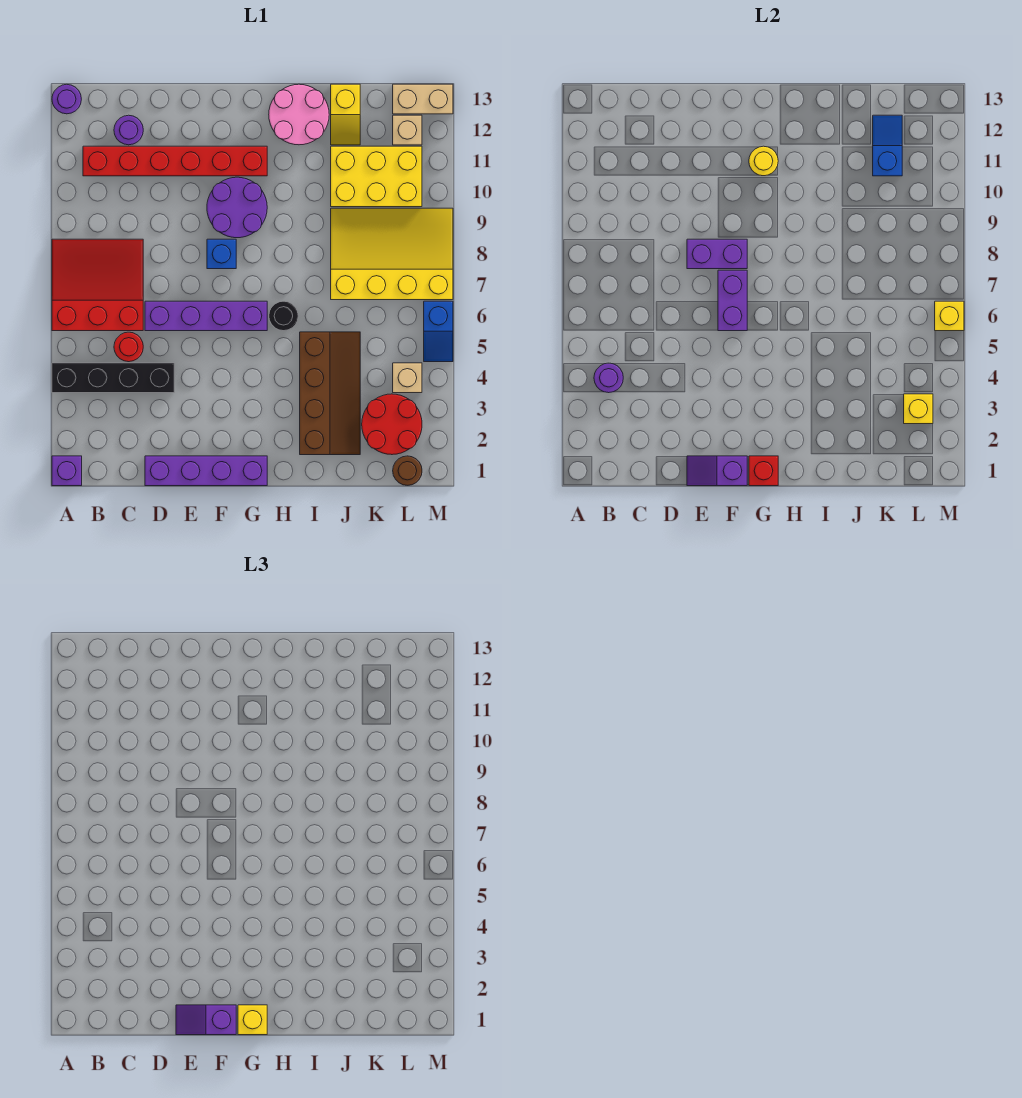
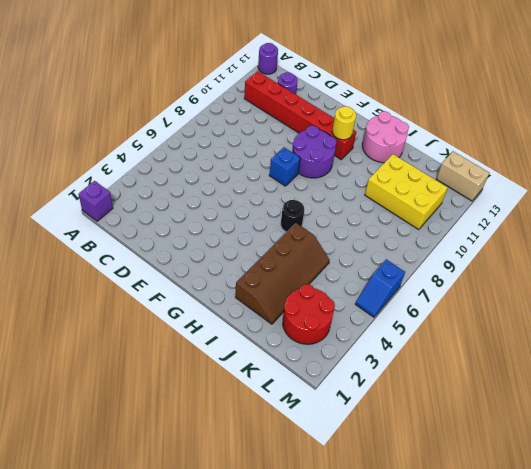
none -> black 1x4 brick [52,363,174,393]
none -> red 3x3 slope [52,239,143,331]
none -> red 1x1 round brick [114,332,143,362]
none -> purple 1x4 brick [145,456,267,486]

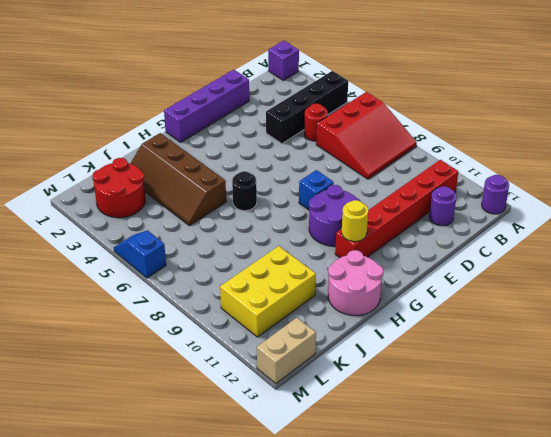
none -> purple 1x4 brick [145,301,267,331]
none -> yellow 3x4 slope [331,208,453,300]
none -> yellow 1x2 slope [331,84,360,145]
none -> brown 1x1 round brick [393,456,422,485]

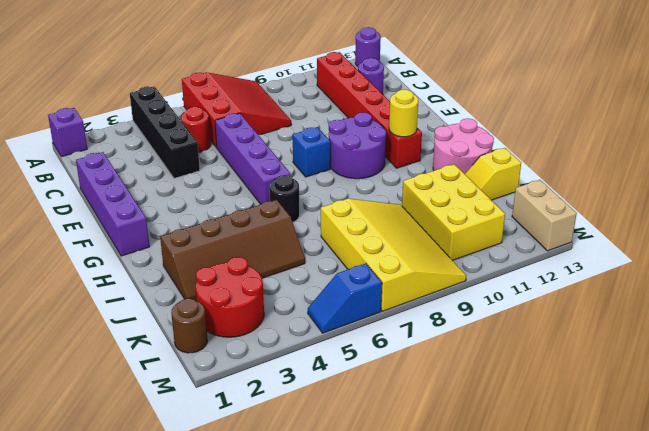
none -> tan 1x1 brick [393,363,422,393]
none -> tan 1x1 brick [393,115,422,145]
none -> purple 1x1 round brick [594,363,623,393]
none -> purple 1x2 slope [687,456,747,486]

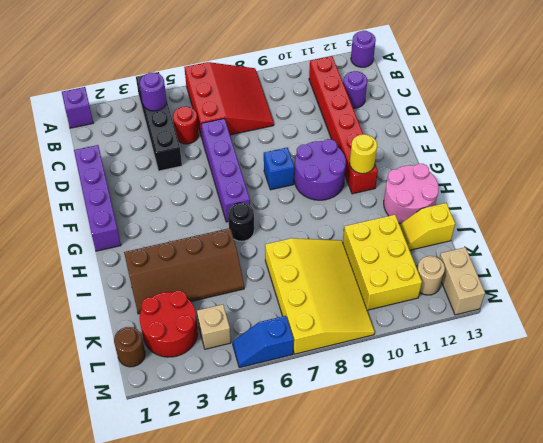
tan 1x1 round brick [417,256,445,295] -> tan 1x1 brick [393,115,422,145]
none -> purple 1x2 slope [687,456,747,486]
none -> purple 1x2 brick [687,239,747,269]
none -> purple 1x2 brick [718,270,747,331]
none -> red 1x1 brick [749,456,778,486]

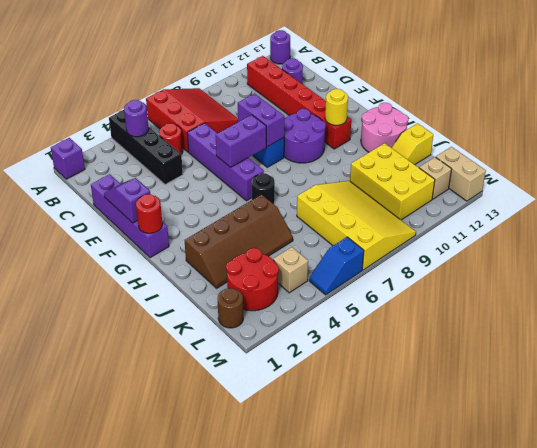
red 1x1 round brick [136,194,162,233] -> red 1x1 brick [749,456,778,486]
none -> blue 1x2 slope [873,115,902,176]
none -> yellow 1x1 brick [904,394,933,424]
none -> yellow 1x1 brick [935,301,964,331]
none -> purple 1x2 slope [176,1005,236,1035]

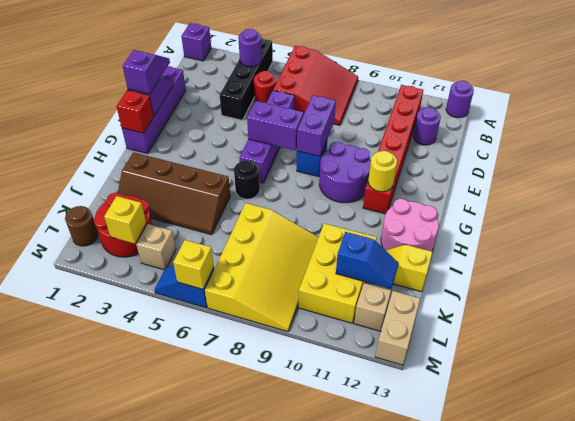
none -> yellow 1x1 brick [238,1005,267,1035]

